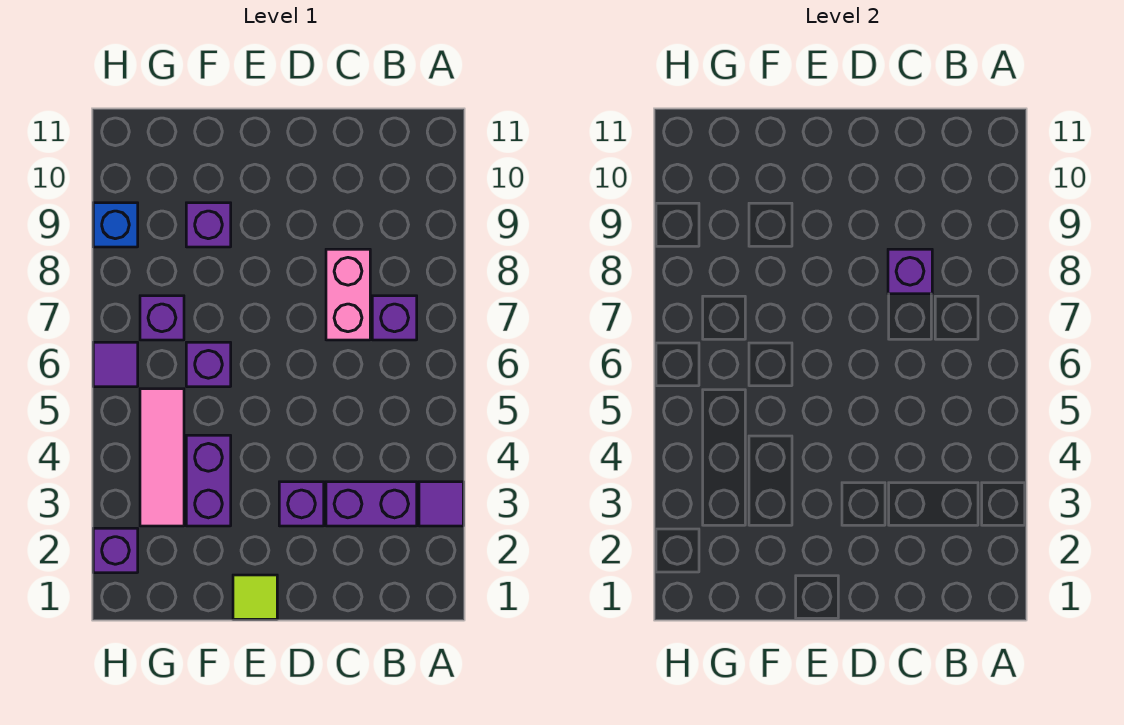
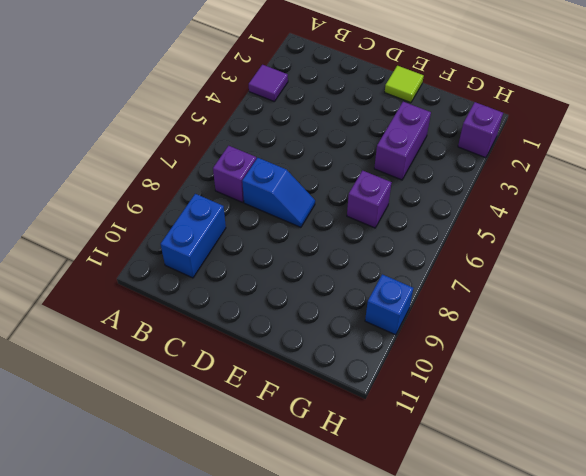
blue 1x2 brick [161,194,226,278] -> none
blue 1x2 slope [242,158,315,227] -> pink 1x2 brick [326,249,370,340]
none -> purple 1x2 brick [326,482,417,526]
none -> purple 1x1 brick [279,482,324,526]
none -> purple 1x1 brick [186,203,231,247]

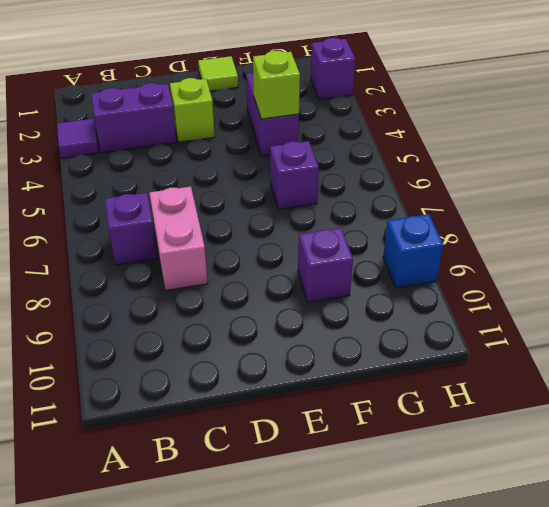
lime 1x1 brick [170,78,215,142] -> purple 1x1 brick [279,482,324,526]
lime 1x1 brick [253,51,300,119] -> none
none -> pink 1x3 tile [140,389,184,526]
none -> purple 1x1 brick [140,296,184,340]
none -> purple 1x1 tile [93,342,138,387]

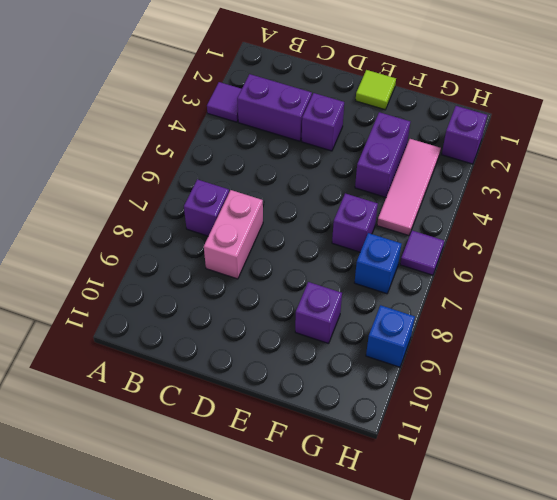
blue 1x1 brick [354,233,401,294] -> purple 1x1 brick [140,296,184,340]
none -> purple 1x1 brick [888,249,932,294]

